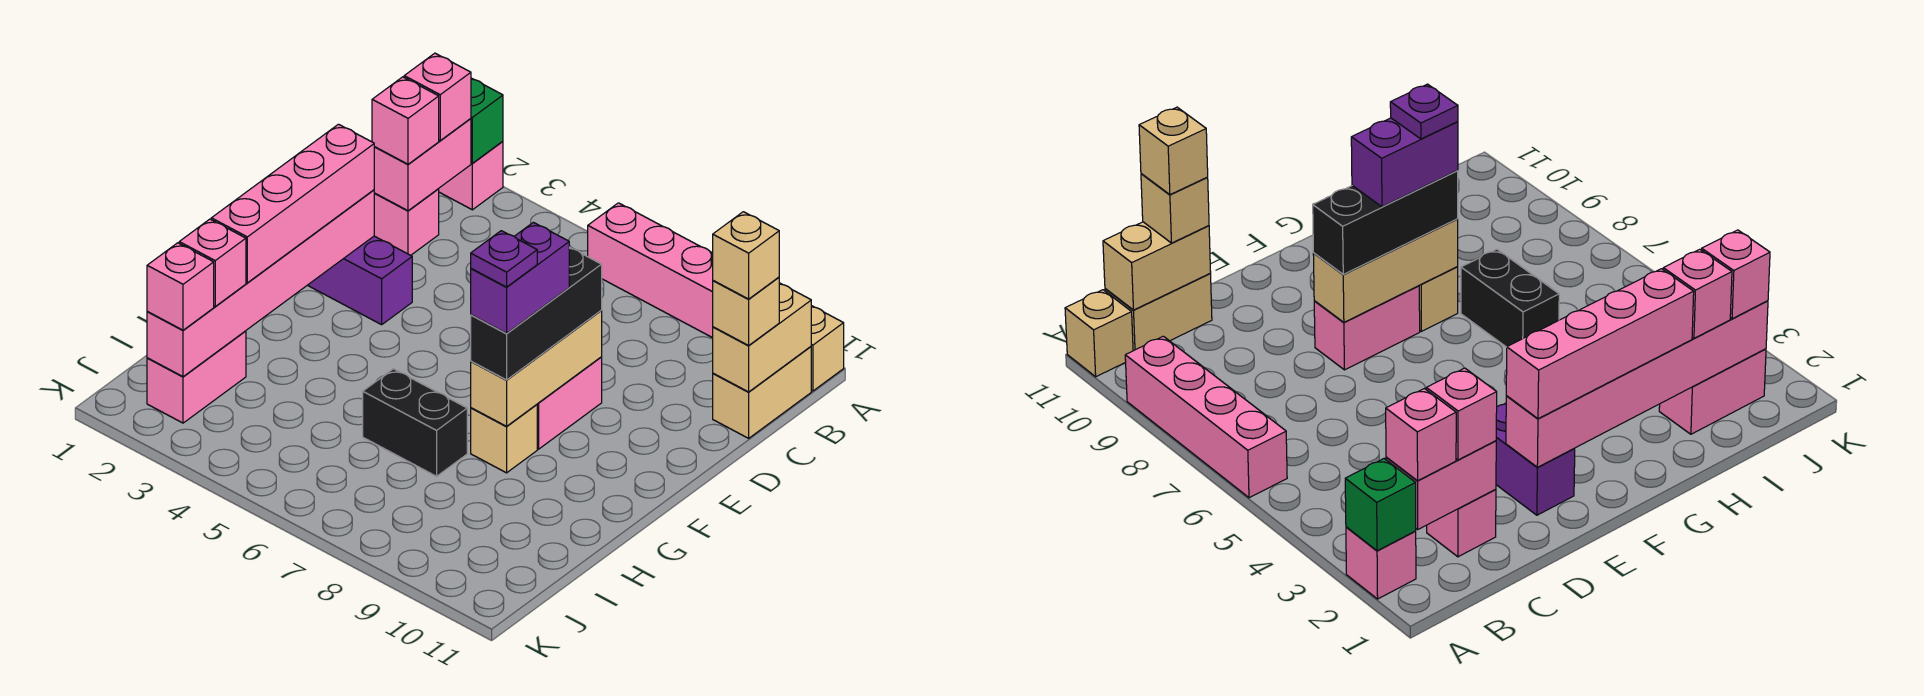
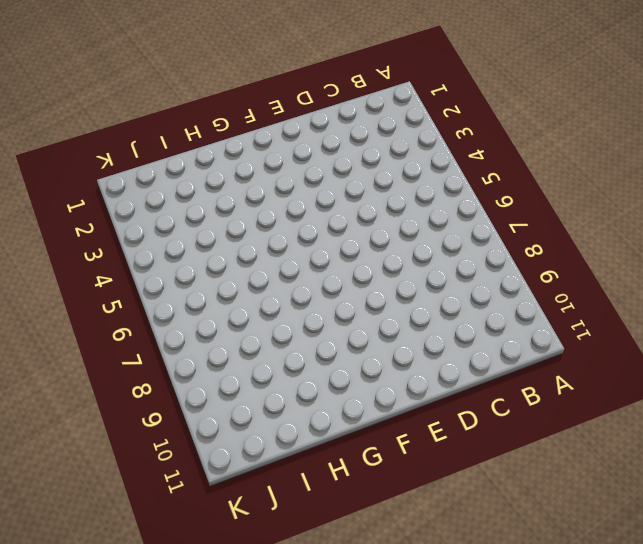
none -> pink 1x1 brick [439,141,503,210]
none -> pink 1x4 brick [588,203,713,338]
none -> tan 1x1 brick [811,306,844,391]

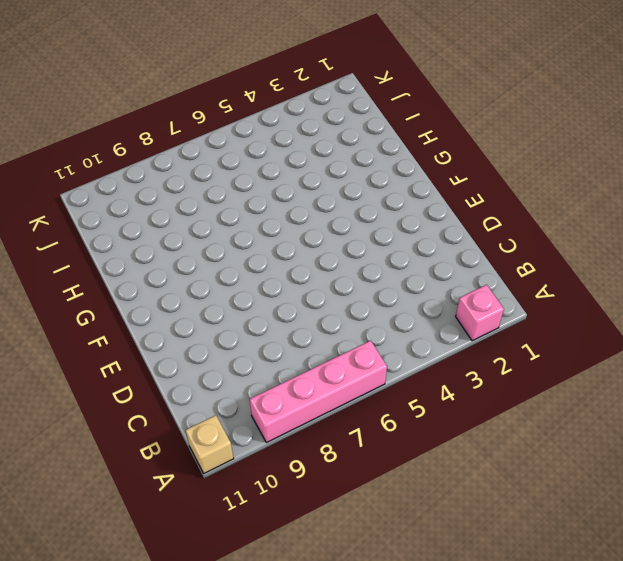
none -> tan 1x2 brick [713,347,811,438]
none -> pink 1x1 brick [374,189,439,255]
none -> purple 1x2 brick [308,236,412,325]

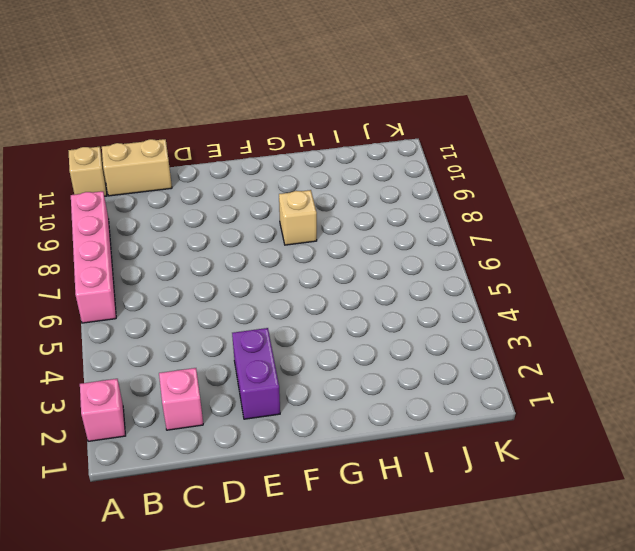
none -> pink 1x2 brick [537,357,602,449]
none -> black 1x2 brick [363,369,467,476]
none -> pink 1x2 brick [147,331,246,423]

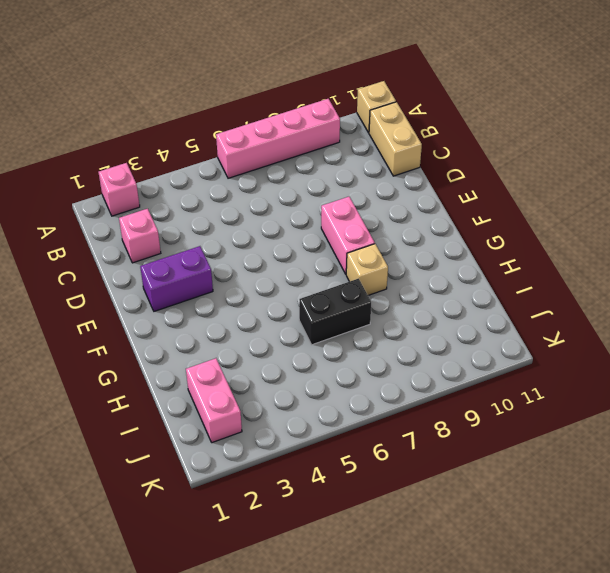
none -> green 1x1 brick [471,78,503,163]
none -> pink 1x2 brick [374,119,471,211]
none -> tan 1x2 brick [713,283,811,392]

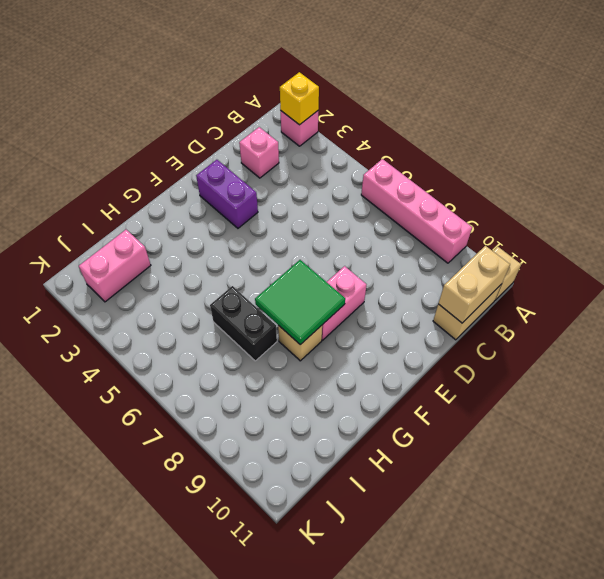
yellow 1x1 brick [280,72,319,125] -> green 1x1 brick [471,78,503,163]
green 2x2 tile [255,260,345,345] -> tan 1x3 brick [471,311,602,426]
none -> pink 1x2 brick [374,119,471,211]
none -> pink 1x6 brick [147,190,374,377]
none -> pink 1x1 brick [404,53,471,140]

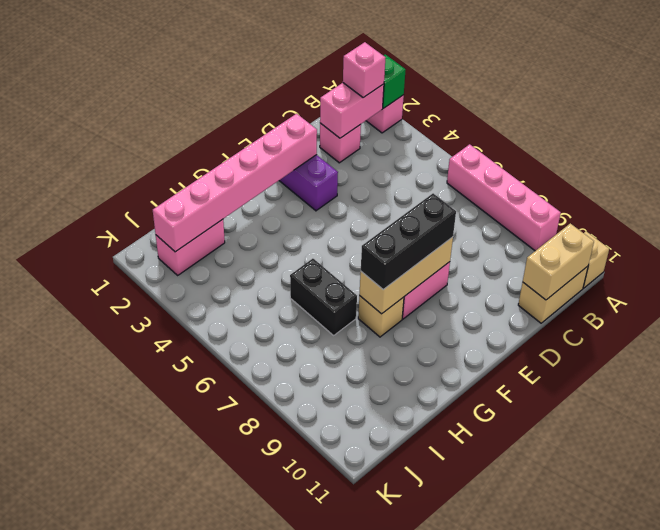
none -> pink 1x1 brick [372,77,439,164]
none -> tan 1x1 brick [713,277,779,345]
none -> pink 1x4 brick [211,124,374,283]

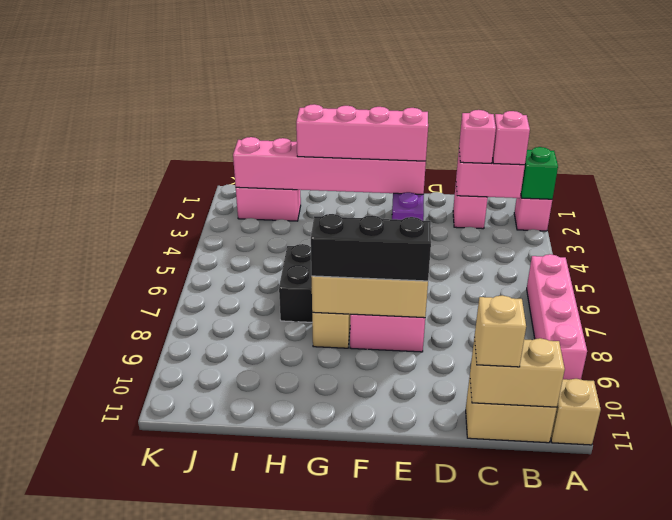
none -> pink 1x1 brick [179,219,246,307]
none -> pink 1x1 brick [147,243,214,330]
none -> tan 1x1 brick [713,212,779,299]

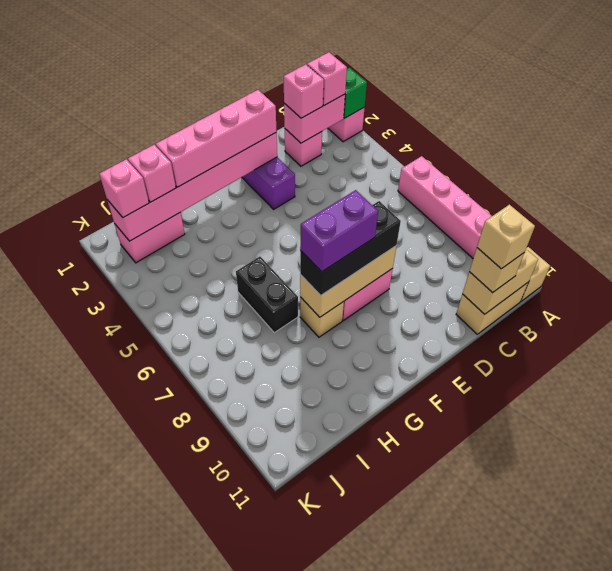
none -> purple 1x1 plate [471,231,537,287]

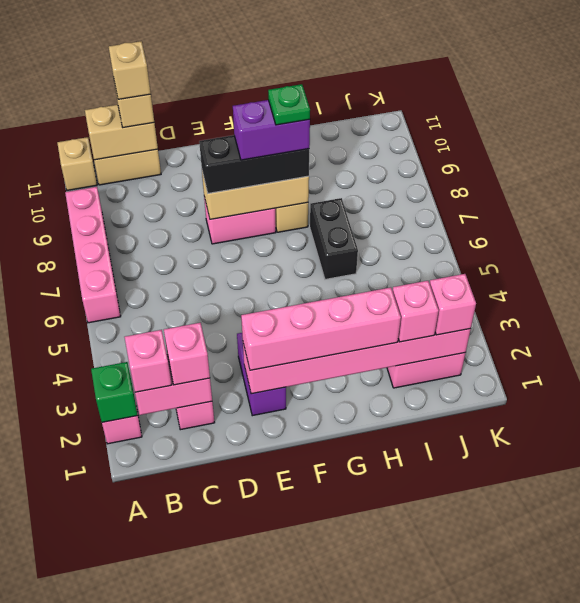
green 1x1 plate [268,84,310,125] -> purple 1x1 plate [471,231,537,287]

